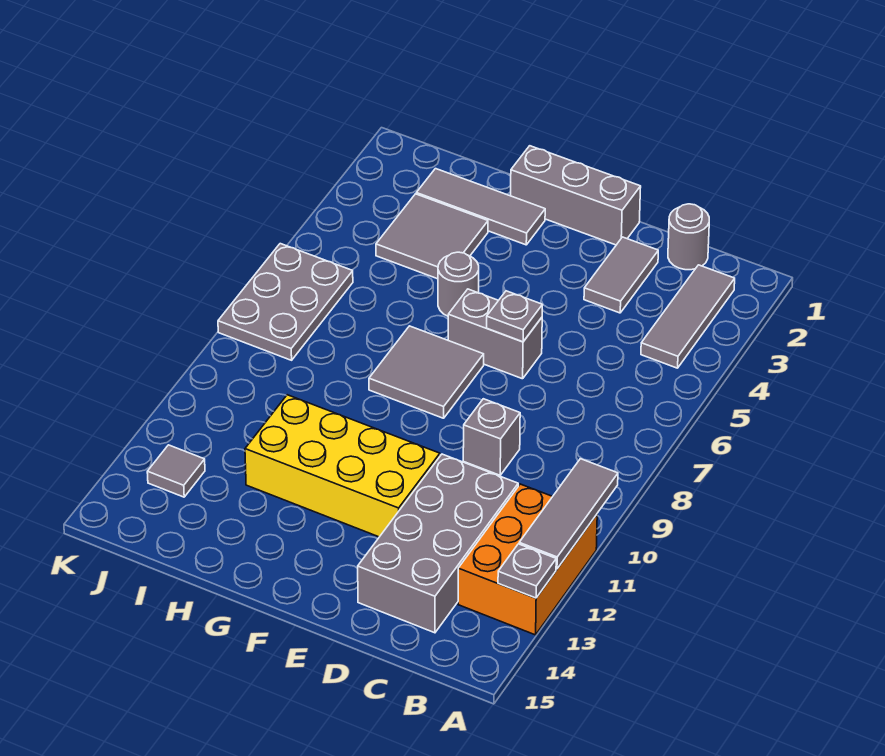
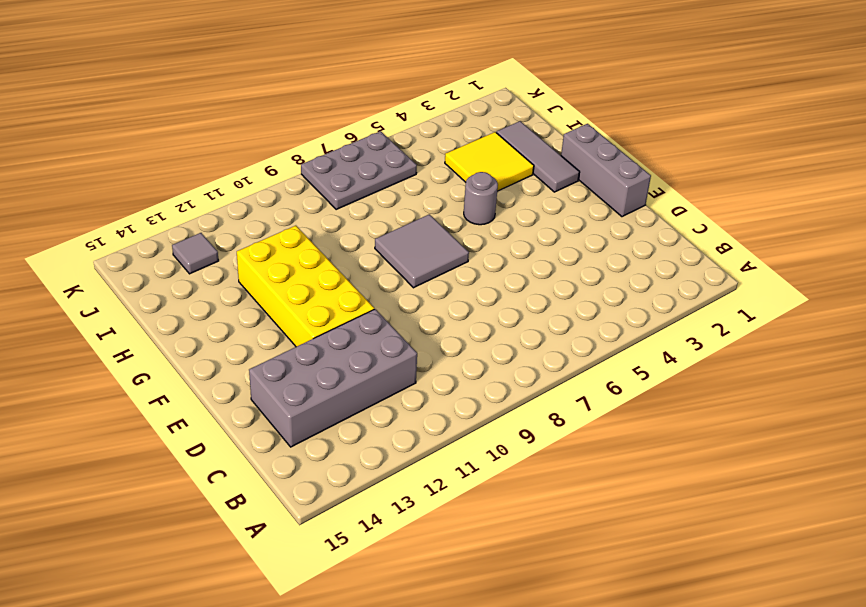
yellow 2x2 tile [445,132,534,191] -> grey 2x2 tile [376,194,488,279]
none -> orange 2x3 brick [458,484,597,635]
none -> grey 1x3 tile [641,265,735,368]
none -> grey 1x1 round brick [668,204,709,270]

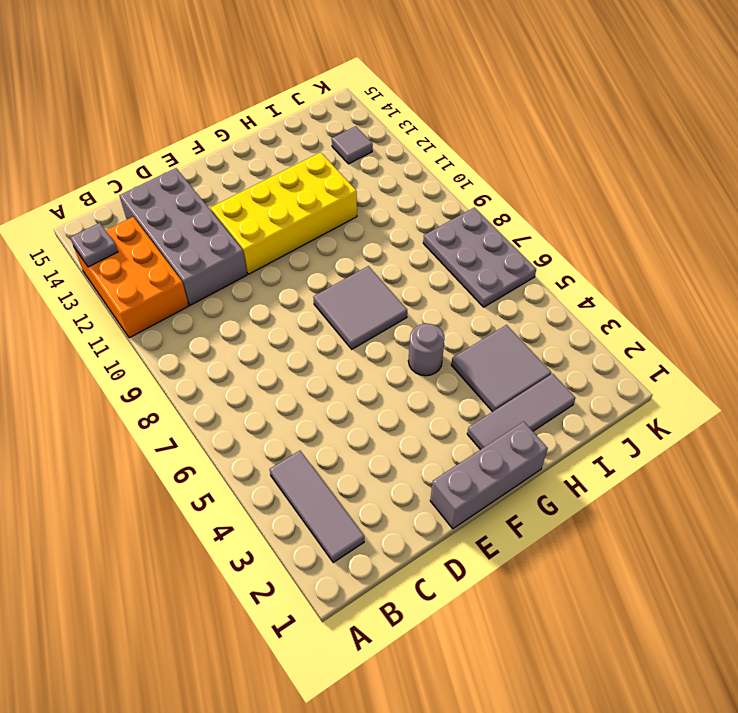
none -> grey 1x1 round brick [668,204,709,270]
none -> grey 1x2 tile [584,237,658,313]
none -> grey 1x1 brick [463,399,520,475]

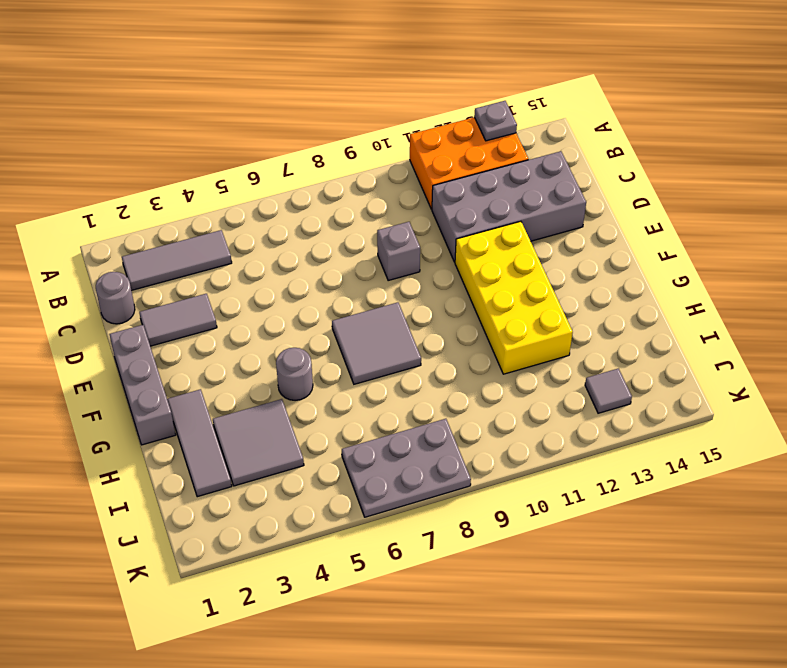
none -> grey 1x2 brick [448,289,542,379]
none -> grey 1x3 tile [519,459,618,569]
none -> grey 1x1 plate [487,291,542,342]

